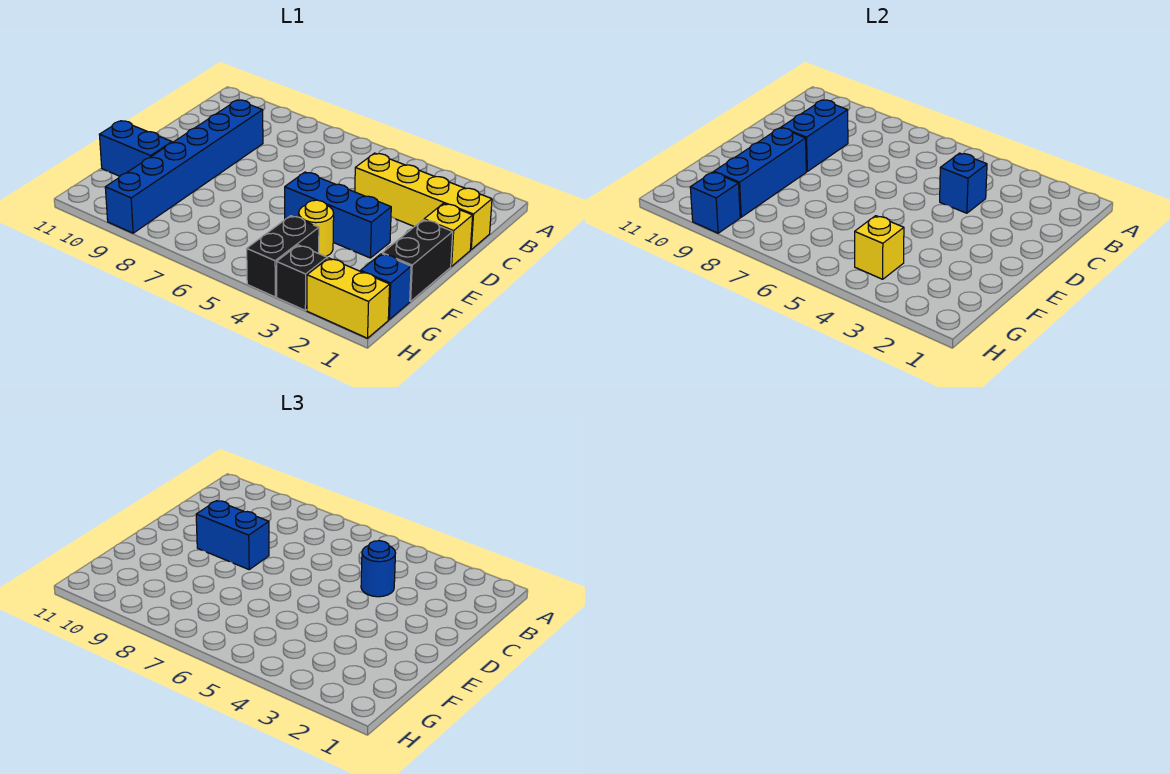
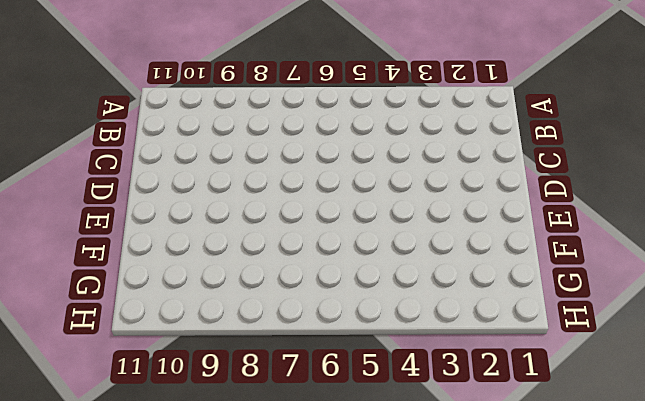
none -> yellow 1x4 brick [355,153,492,249]
none -> blue 1x6 brick [105,100,263,233]
none -> yellow 1x1 brick [424,203,473,266]

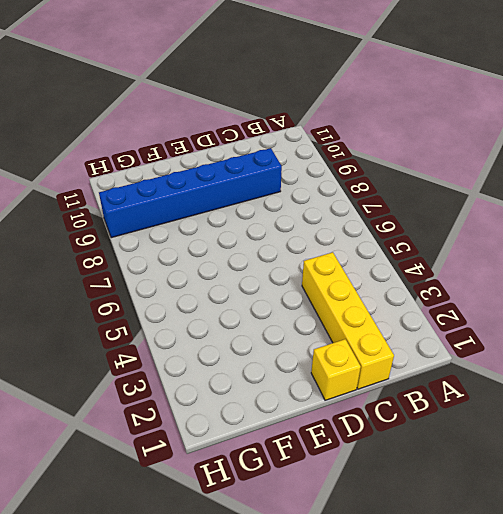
none -> black 1x2 brick [382,220,453,301]
none -> blue 1x3 brick [285,172,391,258]
none -> yellow 1x1 round brick [299,200,334,257]

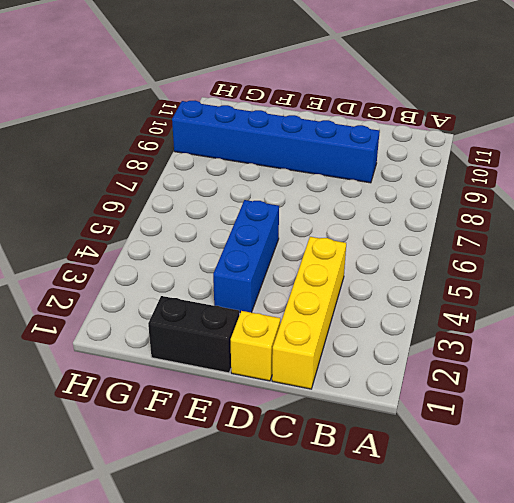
none -> yellow 1x1 round brick [299,200,334,257]
none -> blue 1x2 brick [99,121,172,176]
none -> blue 1x1 brick [361,254,411,319]

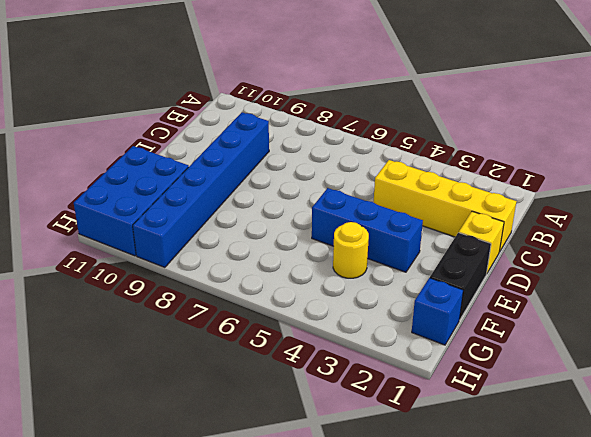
blue 2x3 brick [74,146,189,256] -> blue 1x2 brick [99,121,172,176]
none -> black 1x2 brick [247,216,319,297]
none -> yellow 1x2 brick [307,258,390,338]
none -> black 1x1 brick [277,245,327,310]

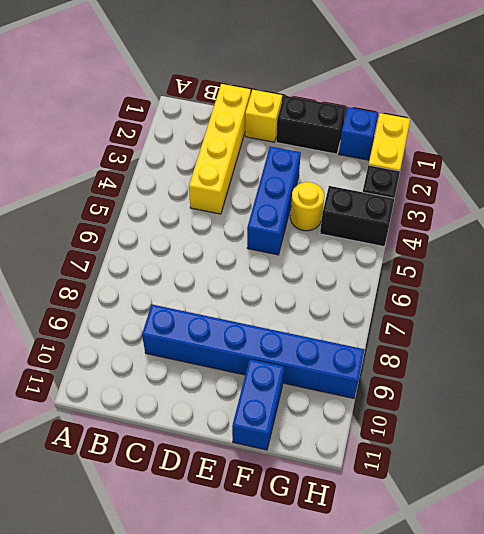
none -> blue 1x1 brick [940,153,987,213]
none -> blue 1x2 brick [781,100,848,171]
none -> blue 1x3 brick [714,128,806,217]

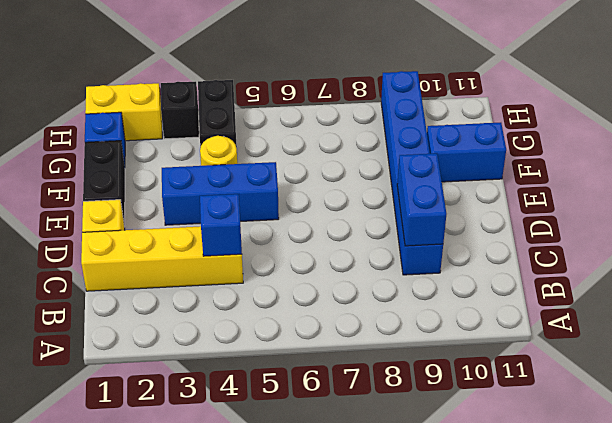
none -> blue 1x3 brick [714,128,806,217]
none -> yellow 1x1 brick [855,216,904,279]
none -> blue 1x1 brick [690,172,740,233]

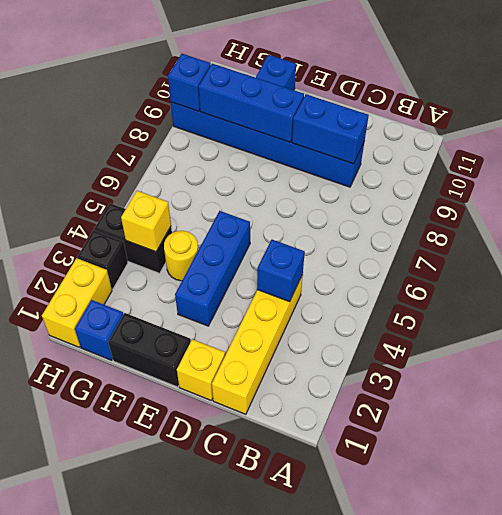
none -> blue 1x1 round brick [361,540,395,597]
none -> blue 1x2 brick [196,501,269,569]

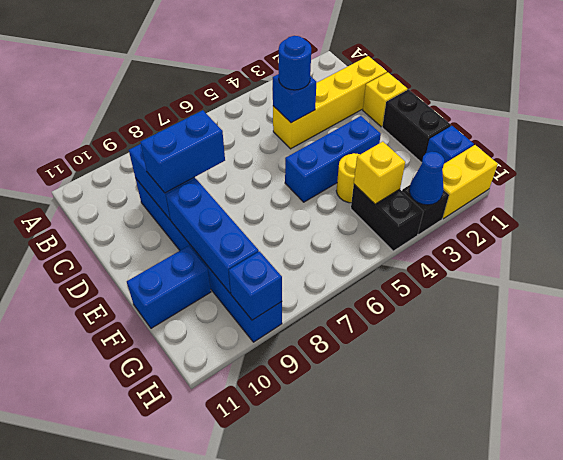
blue 1x1 cone [409,152,444,205] -> none

